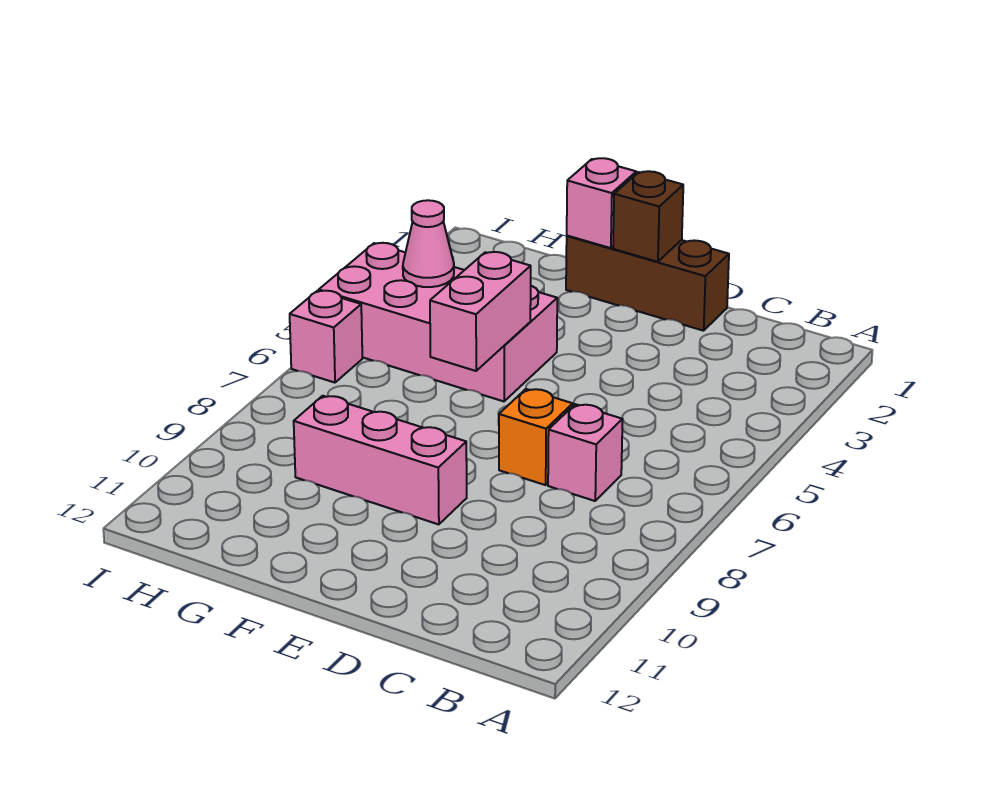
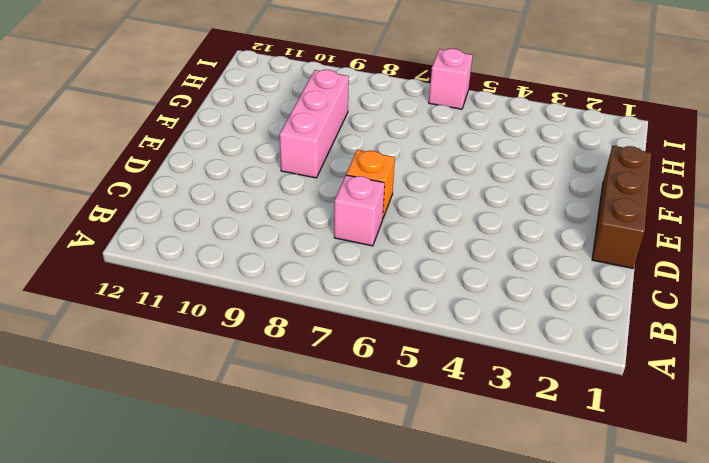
none -> pink 2x4 brick [319,243,557,401]
none -> brown 1x1 brick [613,171,683,262]

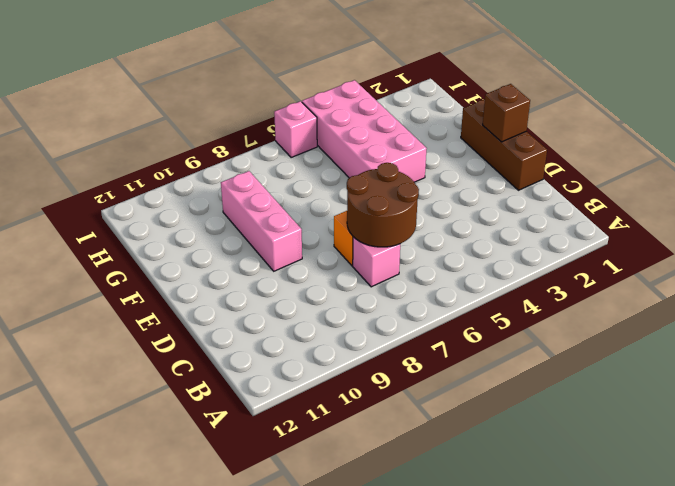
brown 2x2 round brick [347,163,419,247] -> none
none -> pink 1x1 brick [567,158,636,248]
none -> pink 1x2 brick [430,252,531,371]

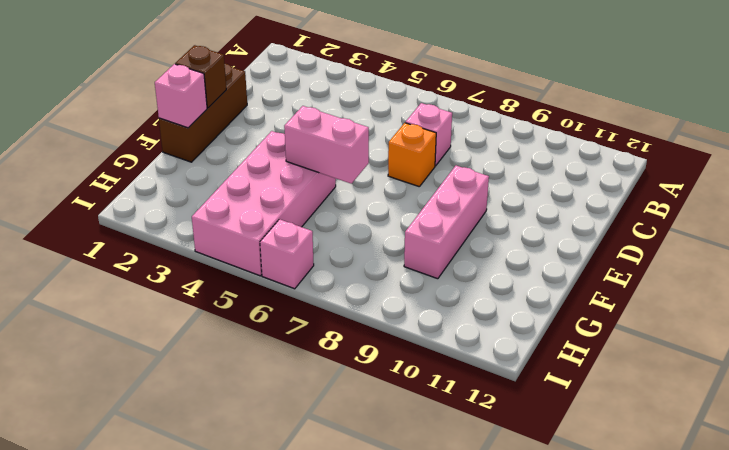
none -> pink 1x1 cone [403,200,454,287]

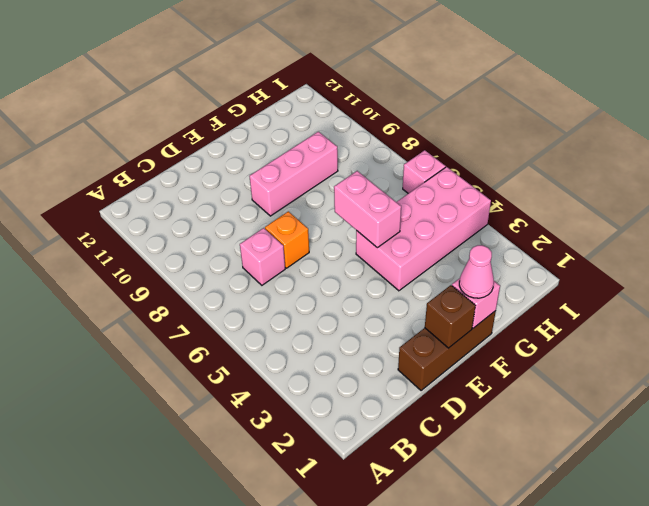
pink 1x1 cone [459,245,494,298] -> pink 1x1 cone moved to [403,200,454,287]

